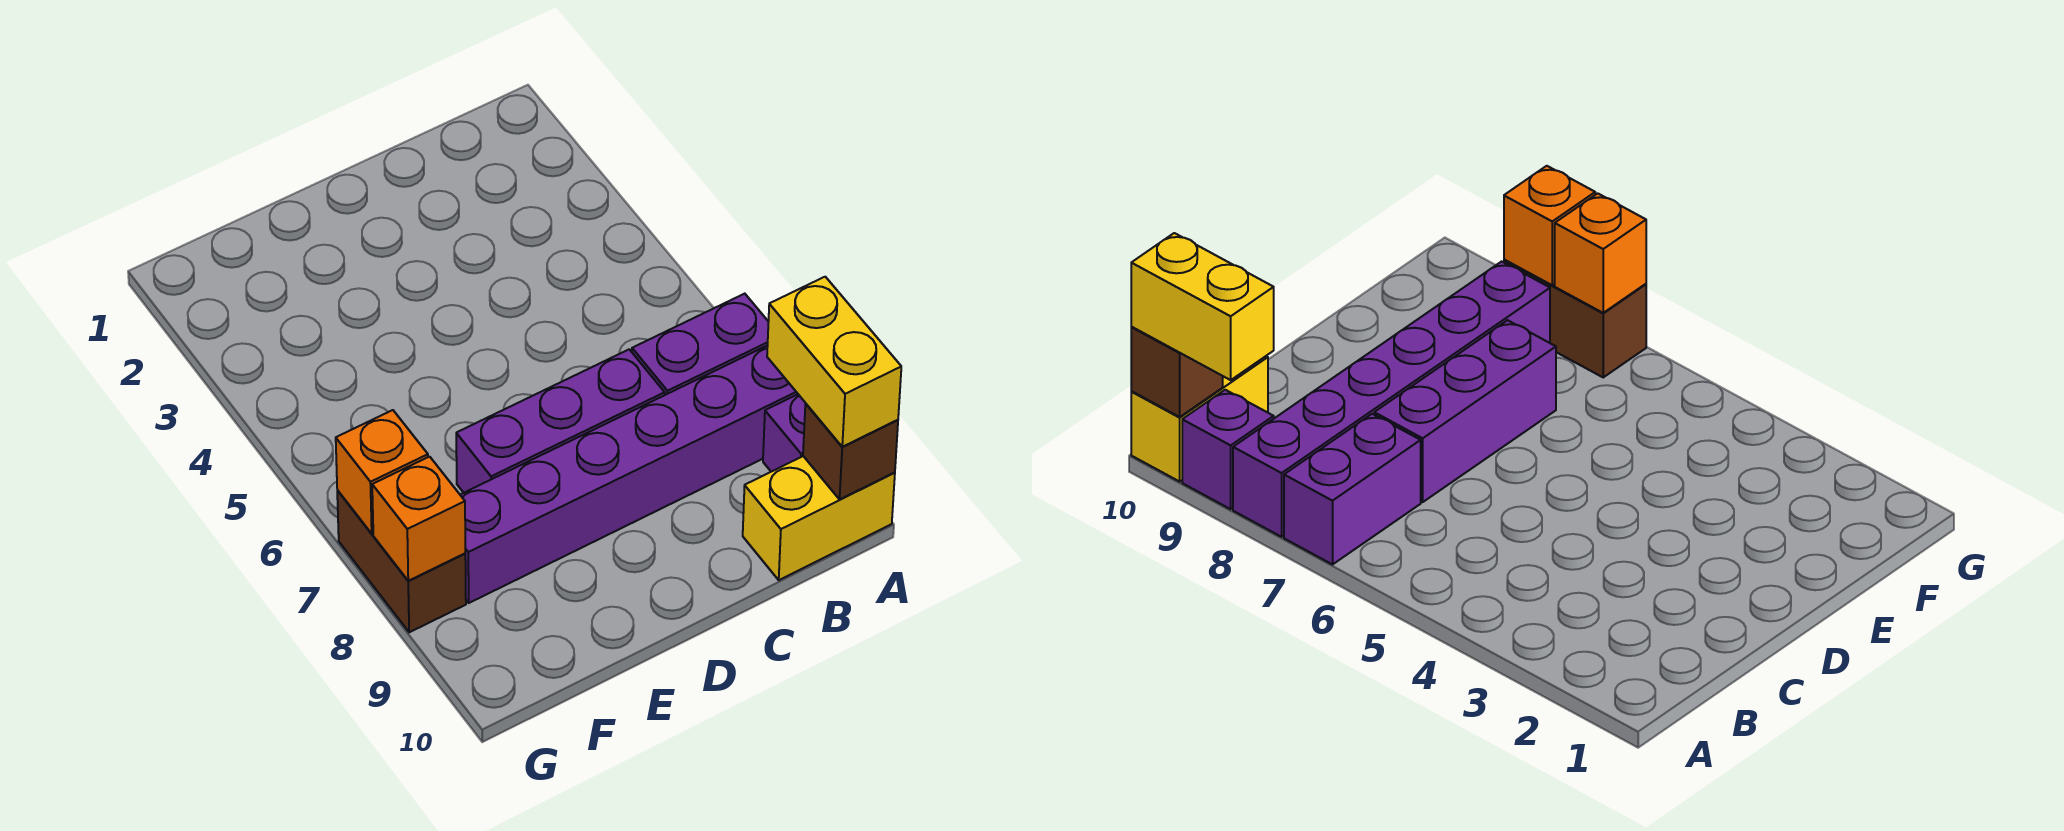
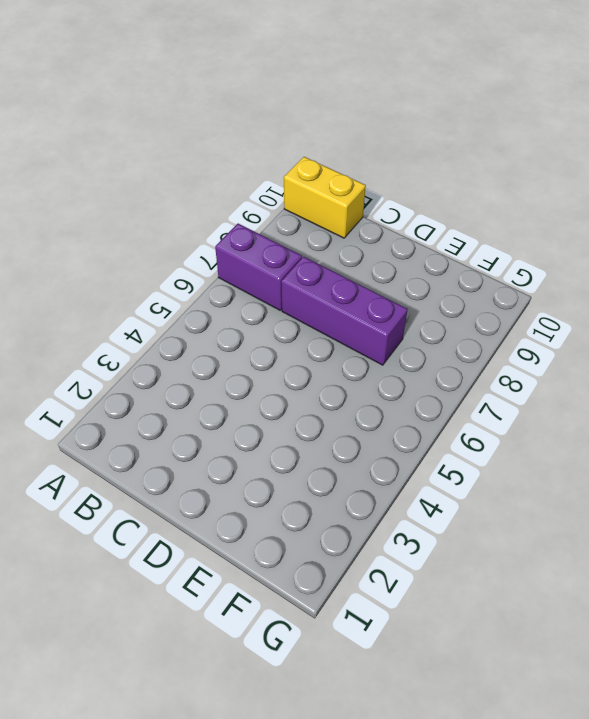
none -> purple 1x6 brick [460,345,798,603]
none -> purple 1x1 brick [763,394,806,472]

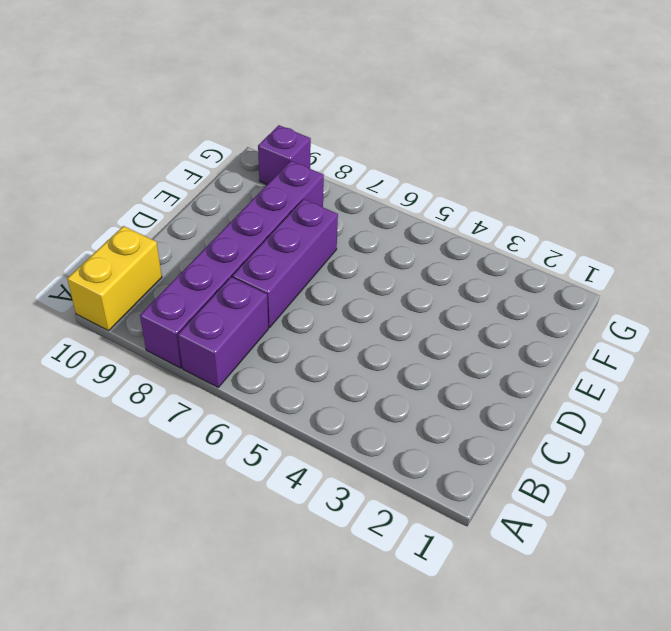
purple 1x1 brick [258,125,311,184] -> purple 1x1 brick moved to [763,394,806,472]
none -> brown 1x2 brick [337,490,466,632]
none -> brown 1x1 brick [803,404,898,499]

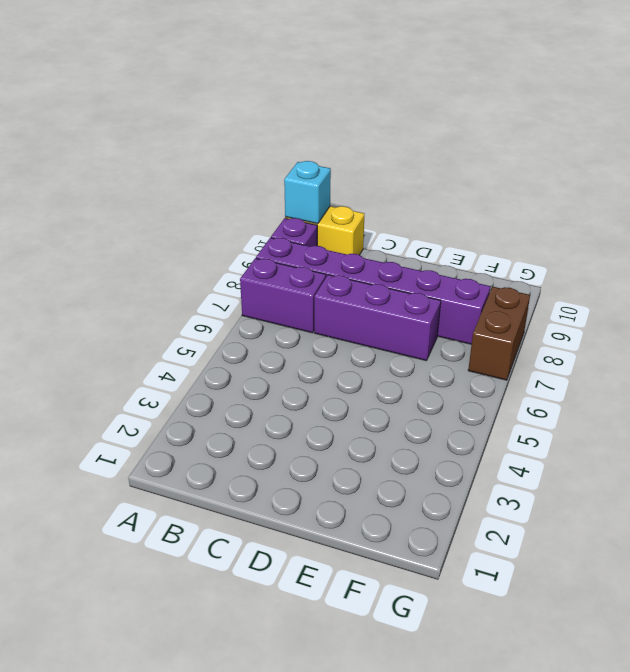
cyan 1x1 brick [284,161,331,224] -> brown 1x1 brick [803,404,898,499]
none -> orange 1x1 brick [336,410,428,534]
none -> orange 1x1 brick [372,457,465,581]

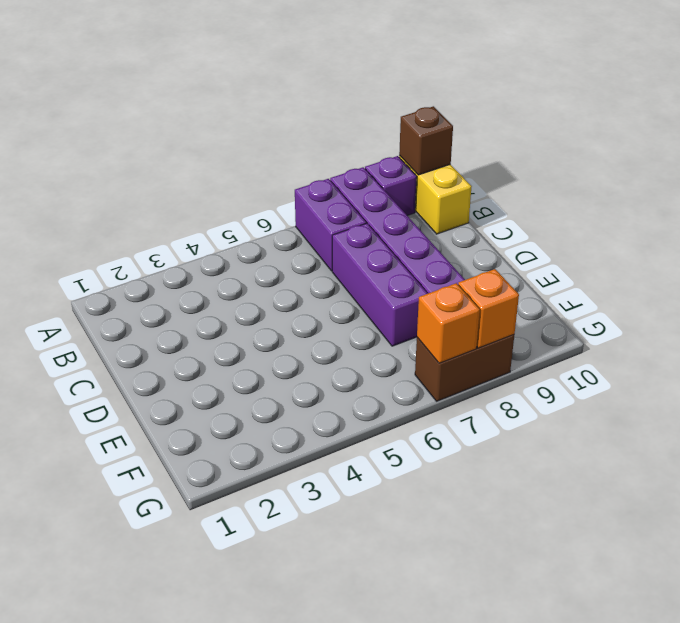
none -> yellow 1x2 brick [767,277,901,447]

